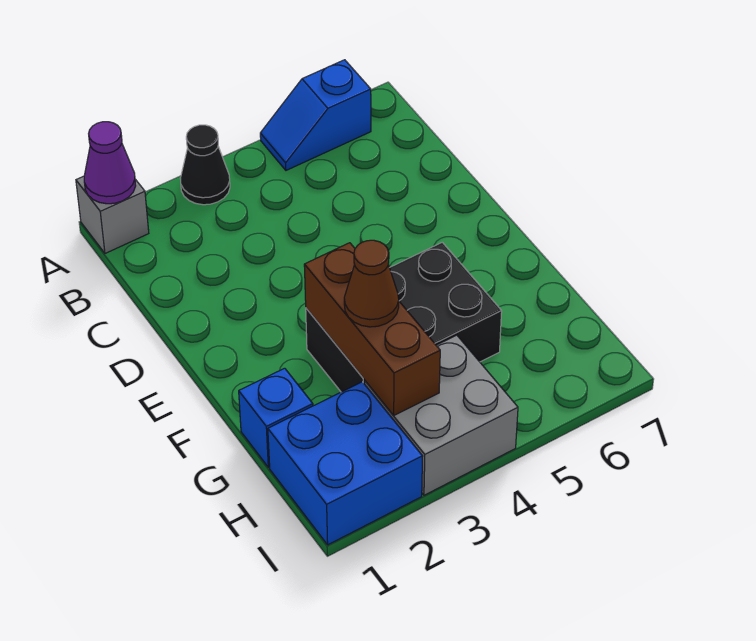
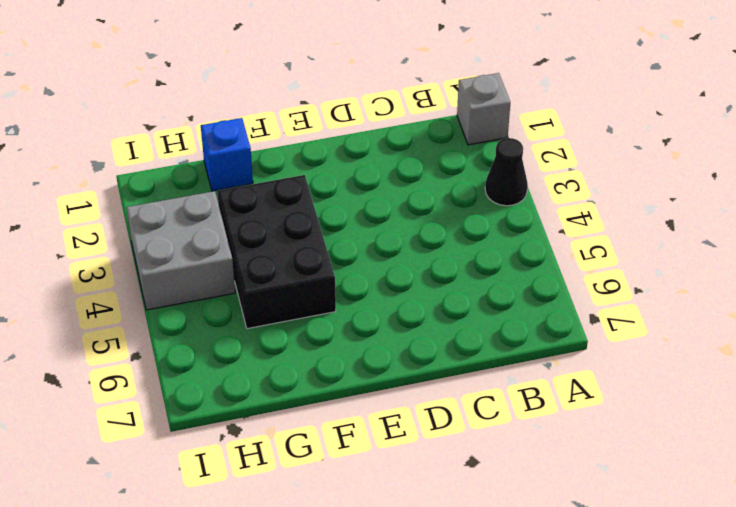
none -> blue 1x2 slope [260,60,371,170]
none -> blue 2x2 brick [268,382,423,545]

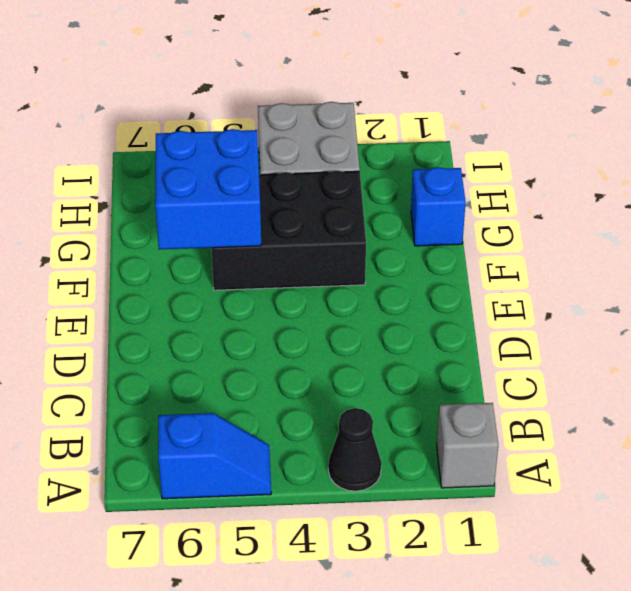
blue 2x2 brick [155,129,261,250] -> blue 2x2 brick moved to [268,382,423,545]
none -> purple 1x1 cone [84,122,136,204]
none -> brown 1x3 brick [304,243,440,415]

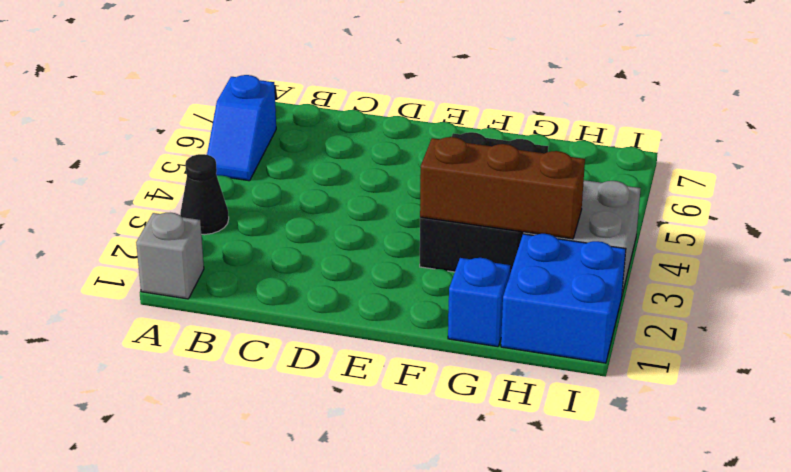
none -> purple 1x1 cone [84,122,136,204]
none -> brown 1x1 cone [344,240,399,327]

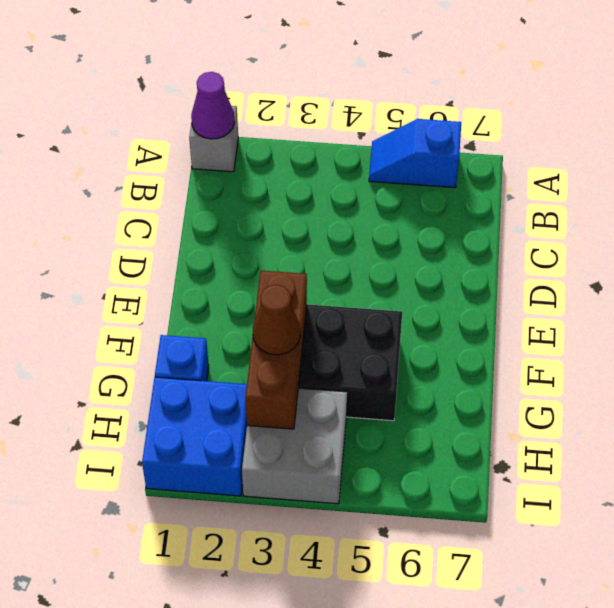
none -> black 1x1 cone [180,125,230,205]

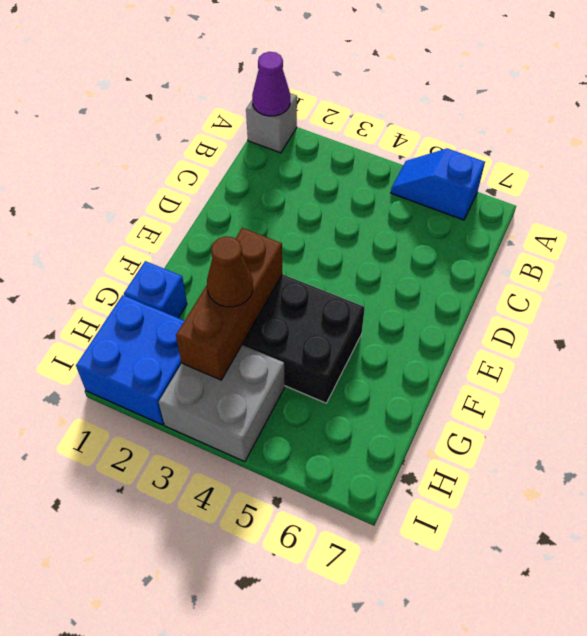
none -> black 1x1 cone [180,125,230,205]

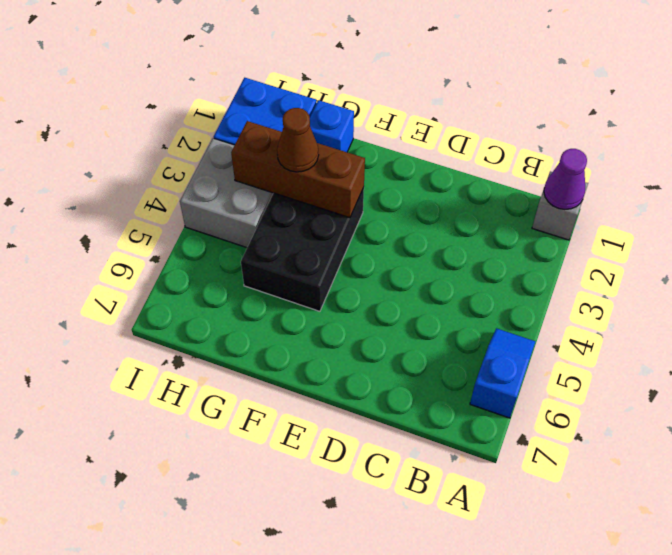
none -> black 1x1 cone [180,125,230,205]

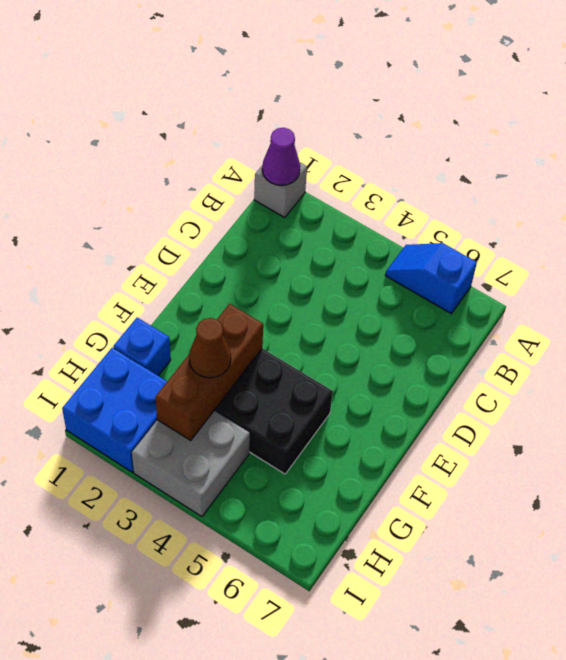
none -> black 1x1 cone [180,125,230,205]

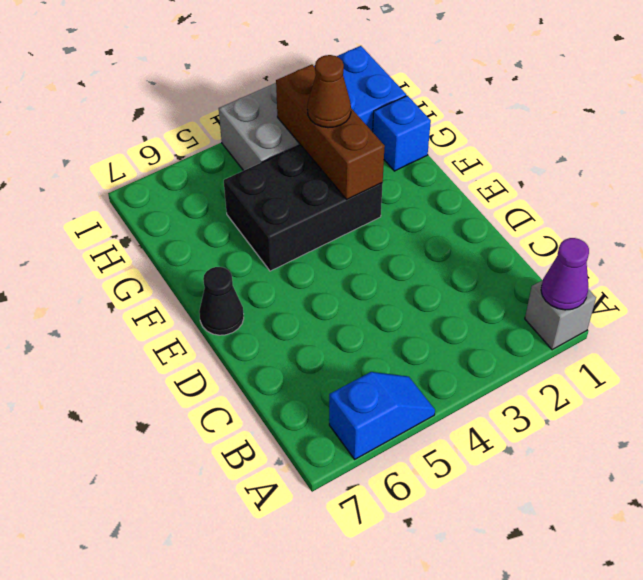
black 1x1 cone [199,267,244,335] -> black 1x1 cone moved to [180,125,230,205]

